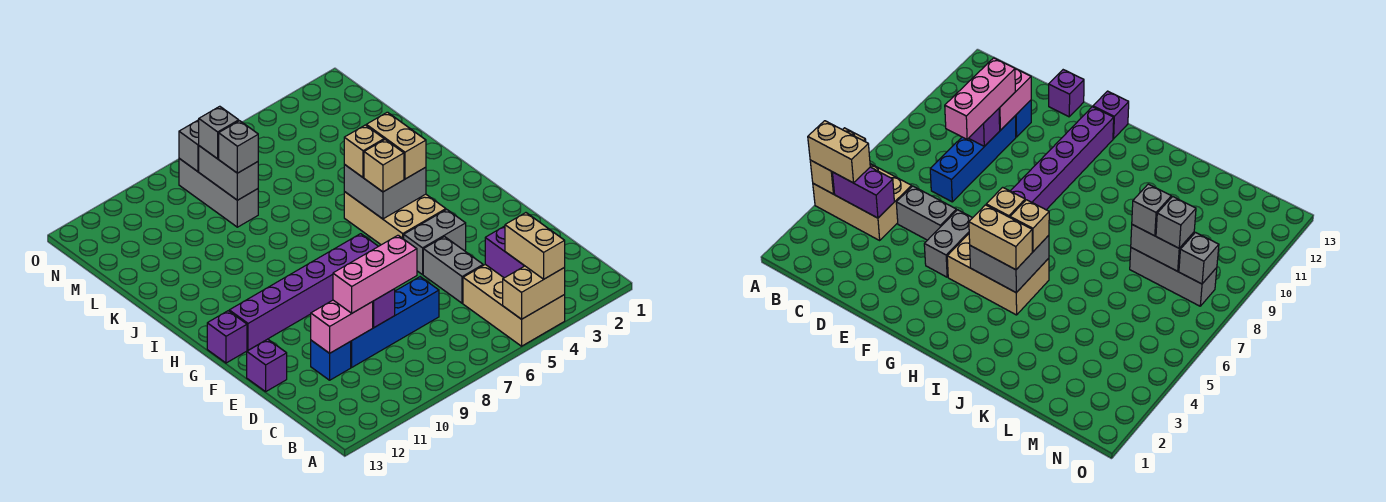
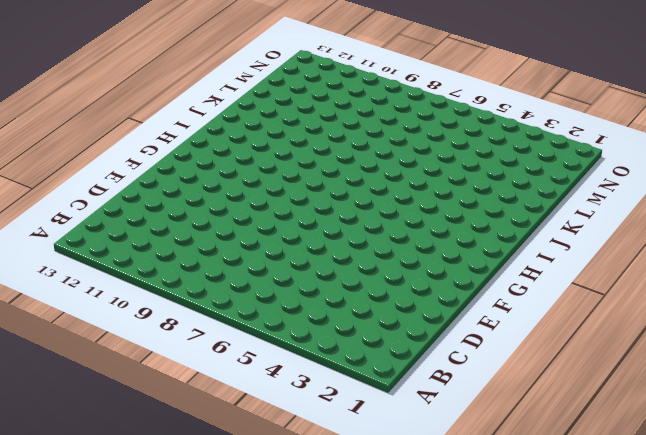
none -> tan 2x3 brick [463,264,565,346]
none -> grey 1x2 brick [423,237,483,303]
none -> blue 1x4 brick [350,277,439,367]

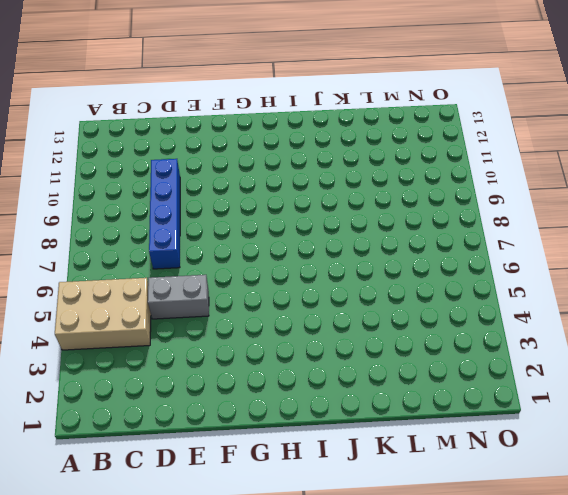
none -> blue 1x1 brick [311,340,351,380]
none -> purple 1x1 brick [247,339,287,392]
none -> grey 1x2 brick [404,209,466,275]

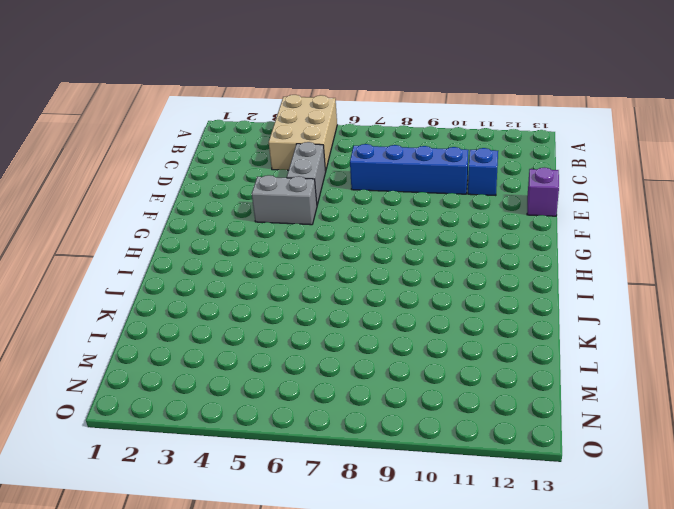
none -> tan 2x3 brick [344,192,446,245]
none -> purple 1x6 brick [229,234,378,350]
none -> purple 1x1 brick [207,311,247,363]

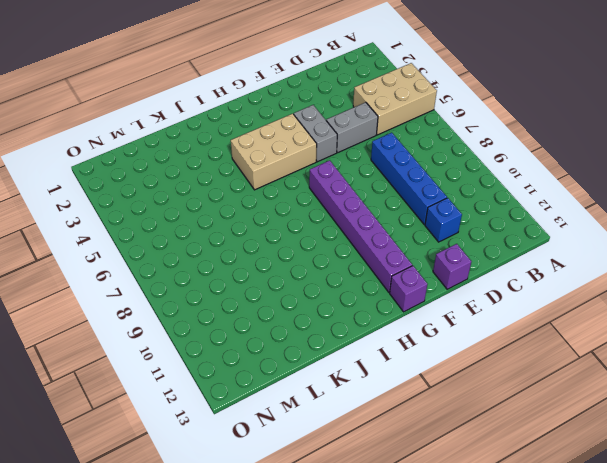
none -> grey 1x3 brick [179,159,258,227]
none -> tan 1x2 brick [503,266,565,319]
none -> purple 1x2 brick [485,226,524,278]

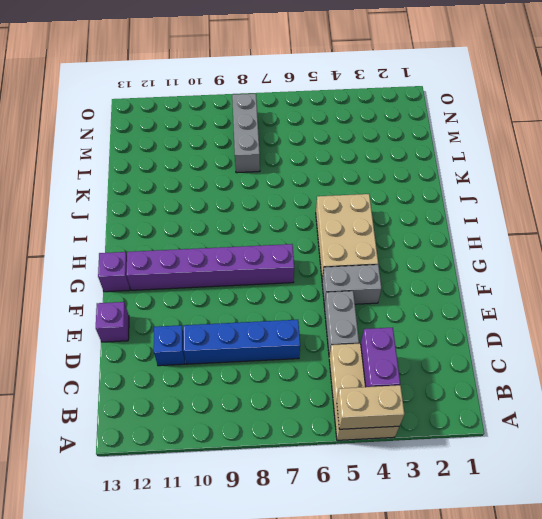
none -> purple 1x1 brick [373,289,395,327]
none -> pink 1x2 brick [311,300,373,353]
none -> grey 2x2 brick [344,164,426,219]

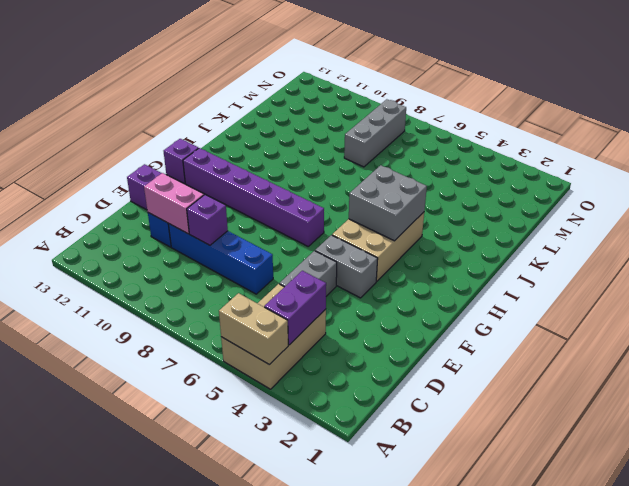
none -> grey 1x2 brick [199,146,258,200]
none -> grey 1x1 brick [179,120,199,172]
none -> tan 1x2 brick [505,213,565,279]

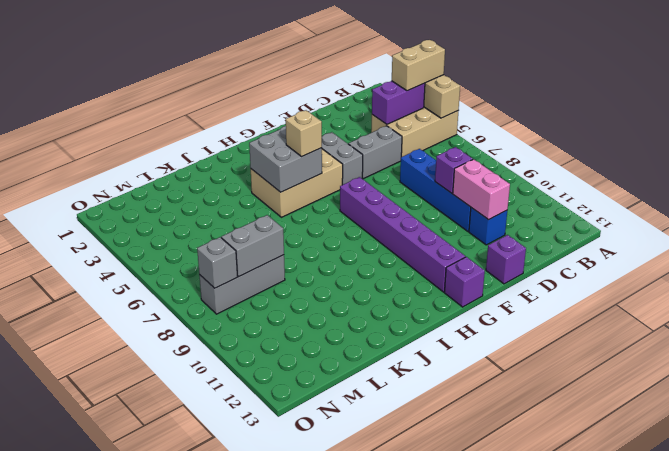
none -> pink 1x3 brick [333,235,417,313]
none -> tan 1x2 brick [366,112,426,179]
none -> tan 1x1 brick [344,125,384,177]

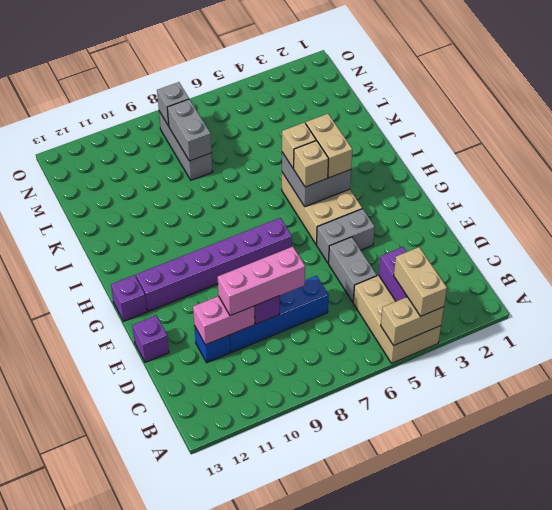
none -> grey 1x1 brick [219,121,258,173]
none -> grey 1x1 brick [199,106,239,159]

